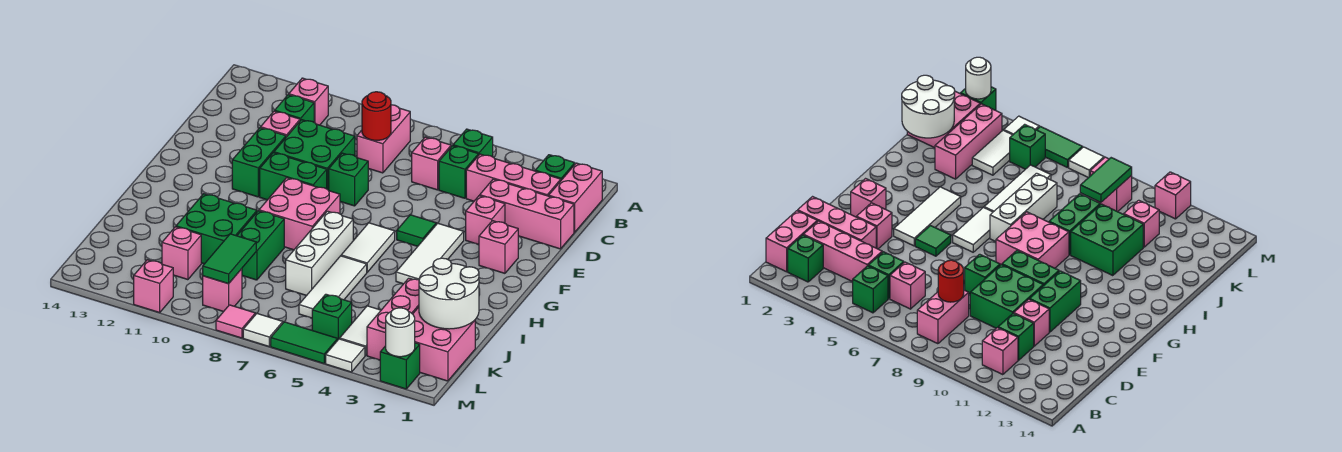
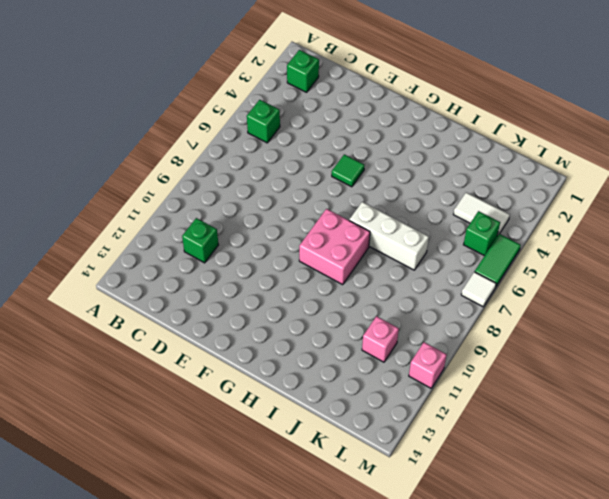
none -> pink 1x2 brick [549,163,602,232]
none -> pink 1x2 brick [357,105,410,173]
none -> pink 1x1 brick [289,78,328,125]
none -> pink 1x3 brick [466,154,561,201]

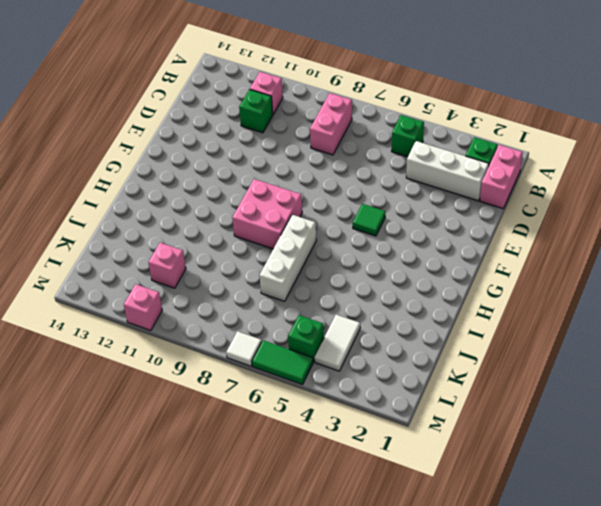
white 1x3 brick [406,141,489,201] -> pink 1x3 brick [466,154,561,201]
none -> green 1x1 brick [439,146,479,198]
none -> pink 1x1 brick [412,137,451,190]
none -> pink 1x3 brick [480,179,574,249]
none -> green 2x2 brick [274,120,355,190]

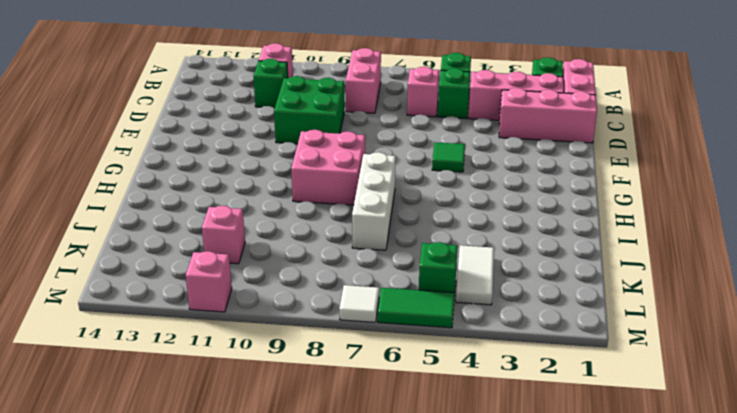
none -> pink 1x1 brick [261,111,300,137]
none -> pink 1x1 brick [466,196,505,244]
none -> green 1x1 brick [329,153,368,206]
none -> green 1x2 brick [232,128,286,197]

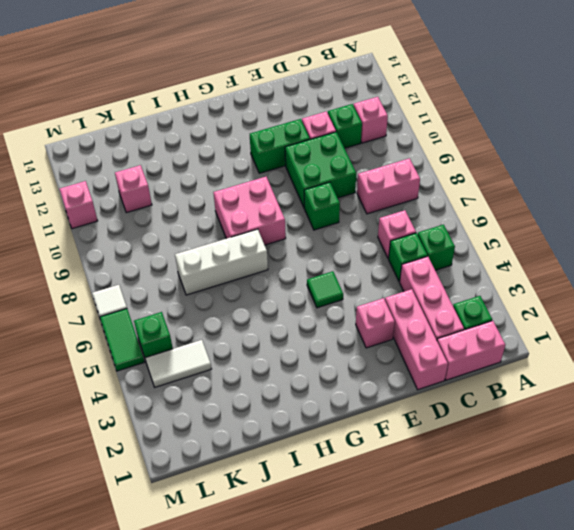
none -> pink 1x1 brick [479,221,518,273]
none -> white 1x3 tile [396,223,464,284]
none -> green 1x2 brick [260,153,327,200]
none -> white 1x2 tile [341,223,395,272]

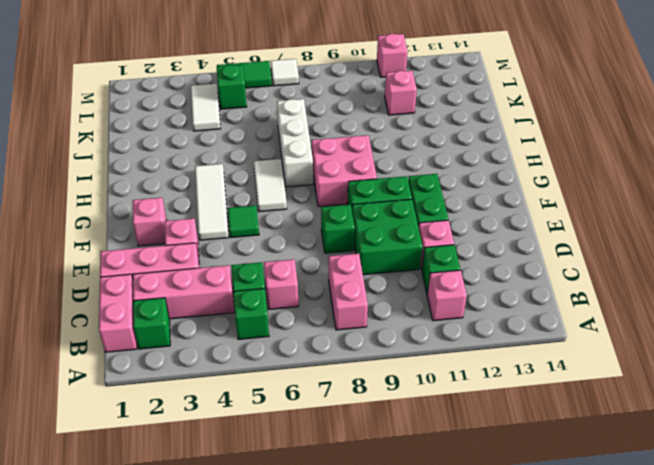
none -> white 1x3 tile [299,256,367,318]
none -> green 1x2 brick [237,211,284,280]
none -> green 2x2 brick [176,194,257,264]
none -> pink 1x3 brick [367,278,419,360]

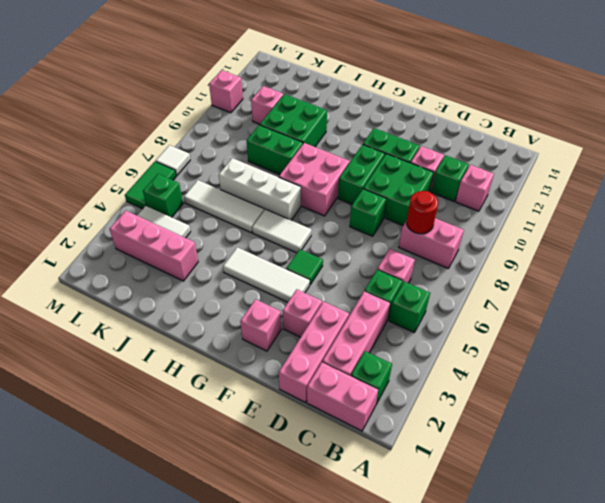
none -> pink 2x2 brick [413,307,475,381]
none -> pink 1x1 brick [203,269,242,312]
none -> green 1x1 brick [380,343,420,389]
none -> white 1x1 tile [326,339,365,372]

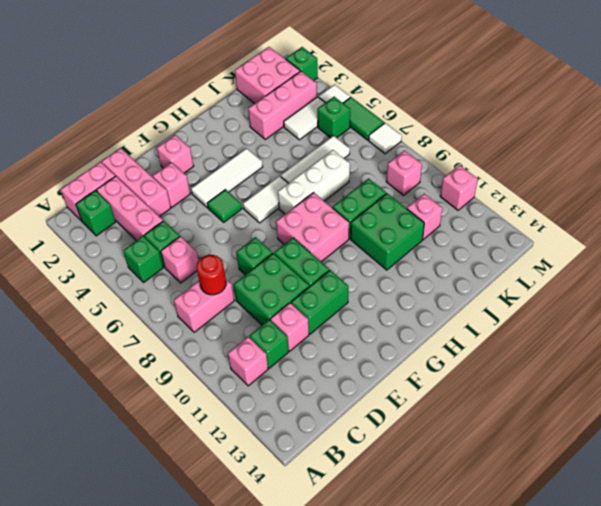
none -> pink 1x1 tile [216,305,255,338]
none -> white 2x2 round brick [419,258,479,329]
none -> green 1x2 tile [203,234,256,284]
none -> white 1x1 round brick [386,308,415,357]

